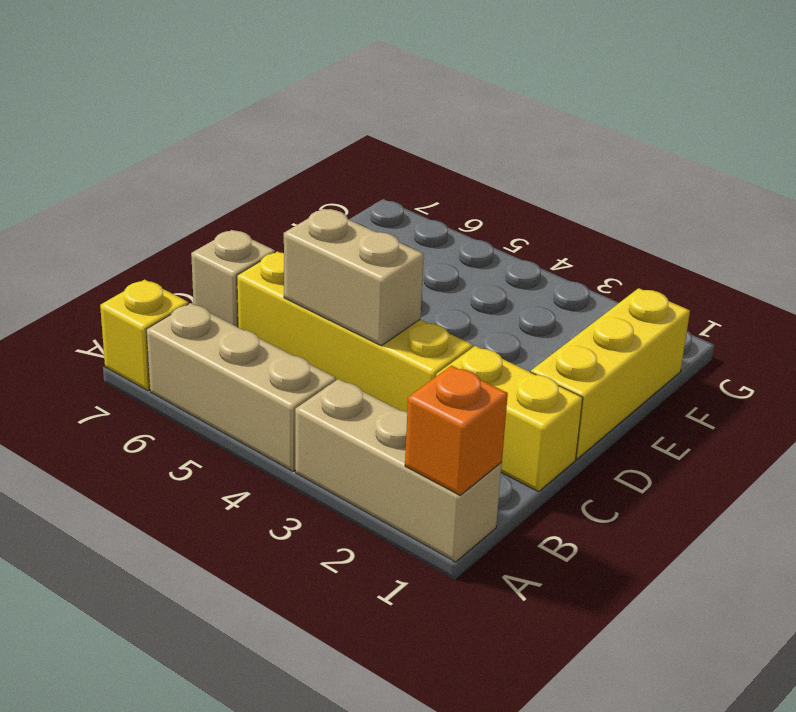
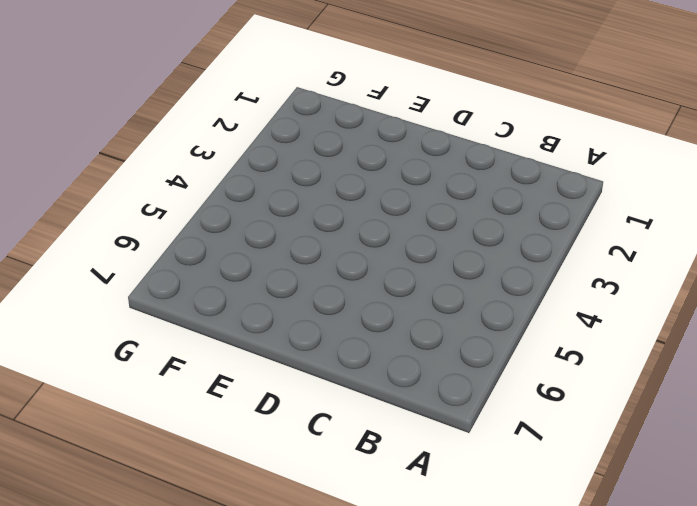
none -> tan 1x3 brick [295,379,502,562]
none -> tan 1x3 brick [146,303,336,471]

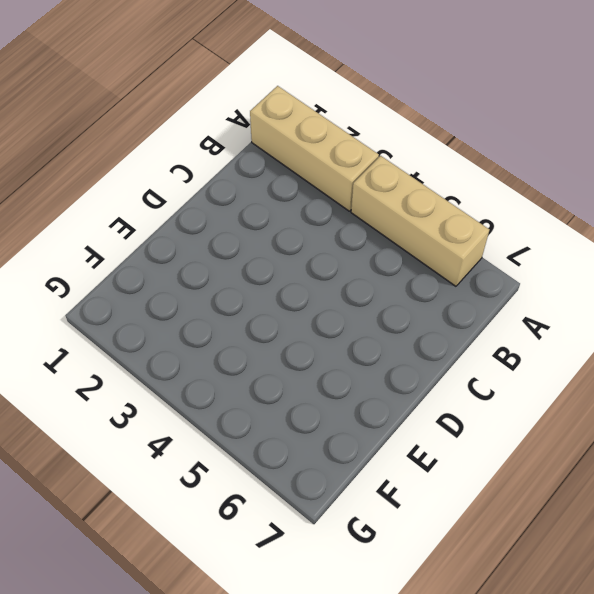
none -> yellow 1x1 brick [100,279,188,391]
none -> yellow 1x2 brick [436,346,583,492]

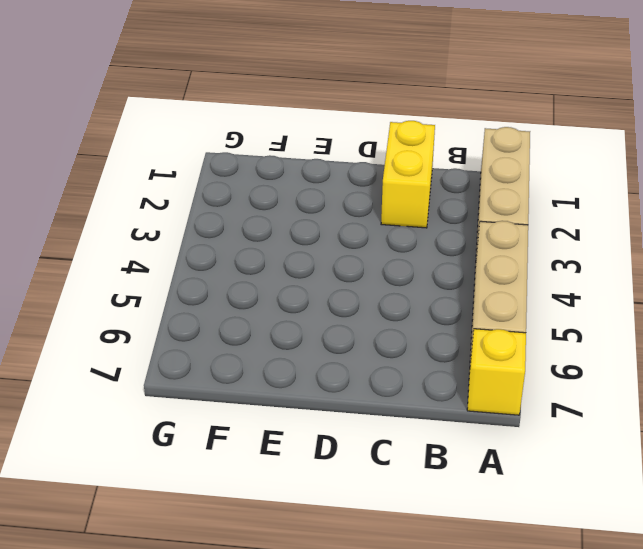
none -> yellow 1x4 brick [237,251,473,412]
none -> tan 1x1 brick [191,230,275,327]

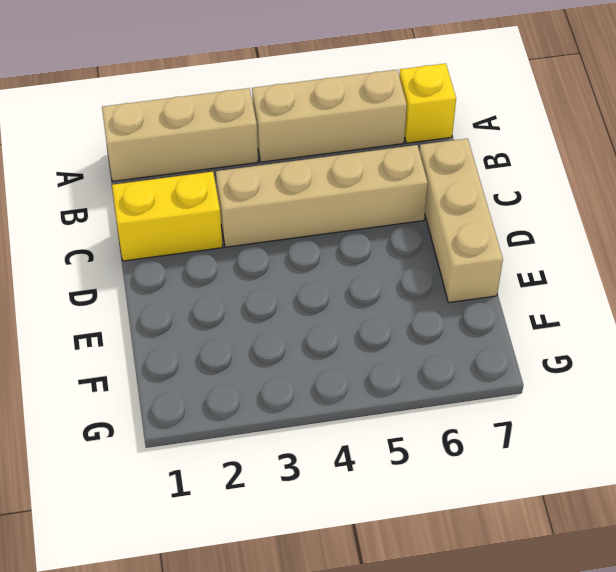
tan 1x4 brick [216,145,428,247] -> yellow 1x4 brick [237,251,473,412]
tan 1x3 brick [419,138,503,303] -> tan 1x1 brick [191,230,275,327]
none -> yellow 1x3 brick [531,288,690,459]
none -> orange 1x1 brick [405,366,508,495]

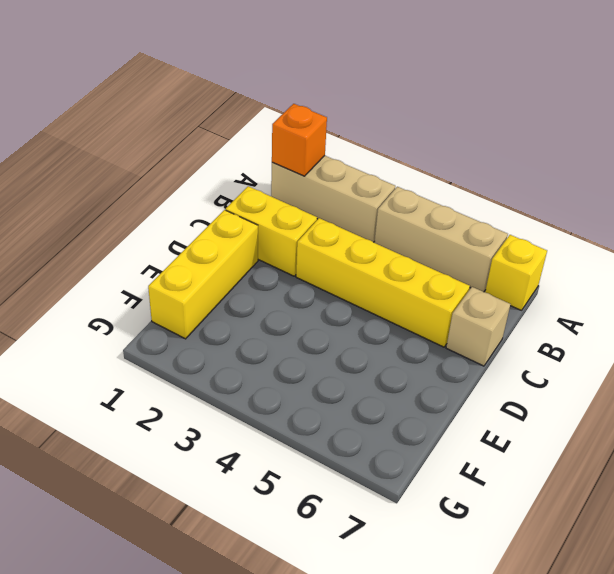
none -> tan 1x2 brick [284,209,424,346]

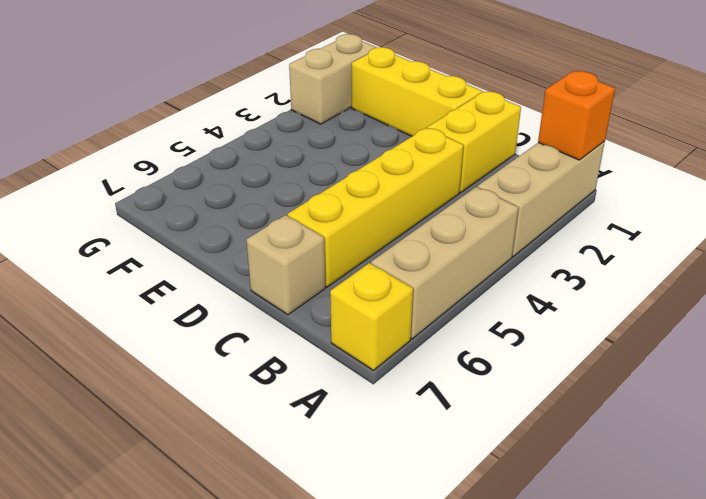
tan 1x2 brick [289,34,377,124] -> tan 1x2 brick moved to [284,209,424,346]

